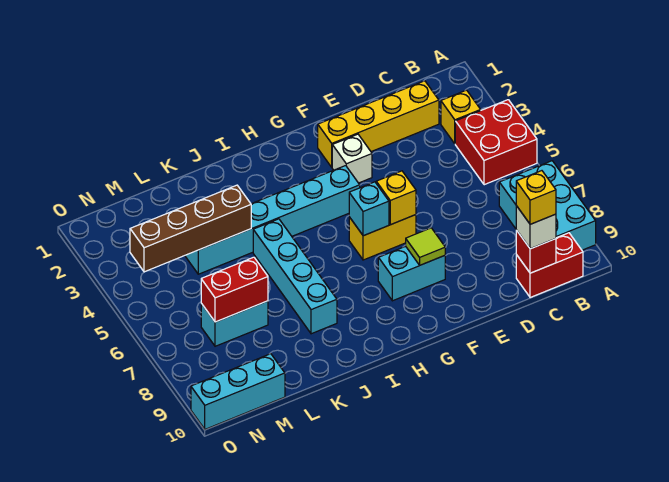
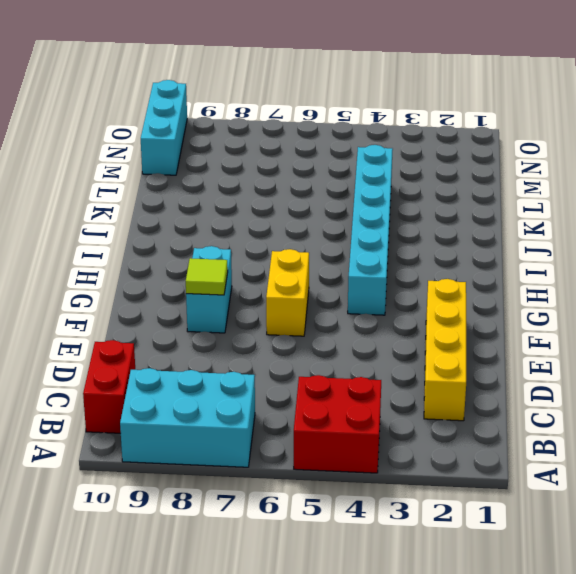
none -> yellow 1x1 brick [441,90,481,144]
none -> white 1x1 brick [332,134,372,183]
none -> cyan 1x4 brick [253,219,337,334]

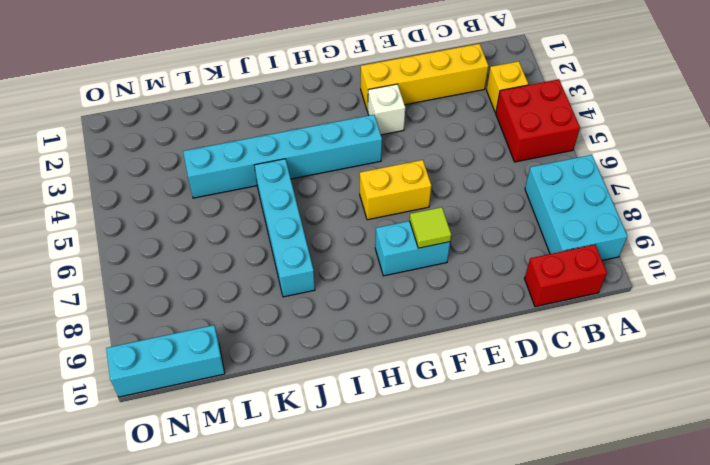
none -> cyan 1x2 brick [201,301,268,346]
none -> red 1x1 brick [516,230,556,273]
none -> yellow 1x1 brick [376,171,416,225]

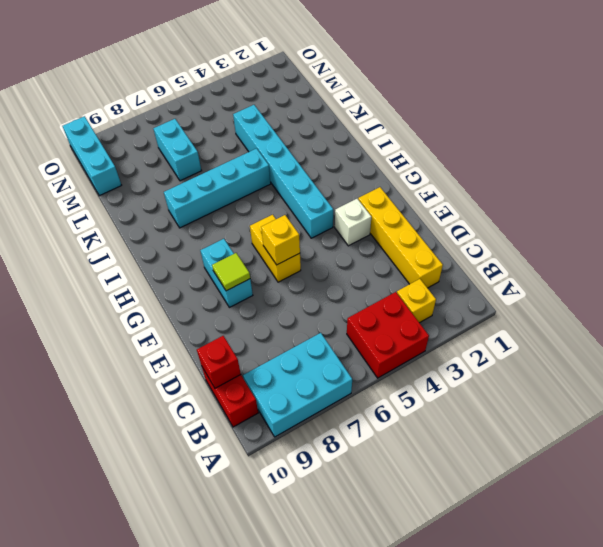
none -> cyan 1x1 brick [349,182,389,236]
none -> brown 1x4 brick [130,185,251,272]
none -> red 1x2 brick [201,257,268,322]

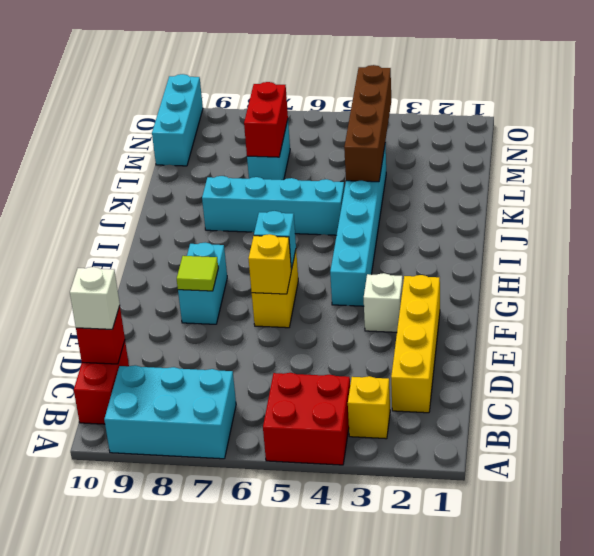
none -> yellow 1x1 brick [516,171,556,224]

